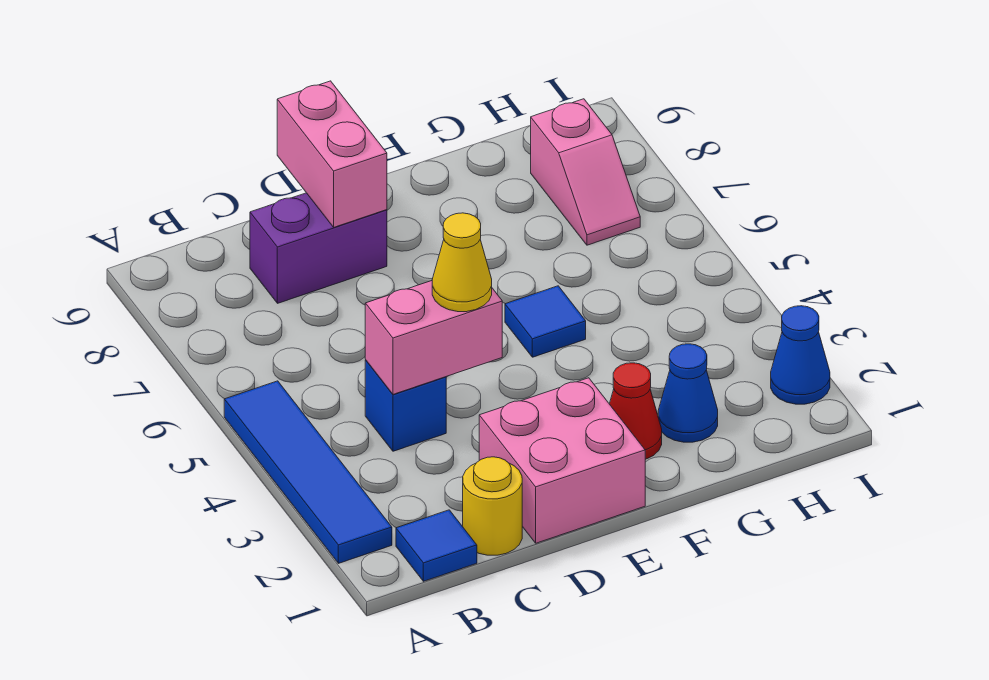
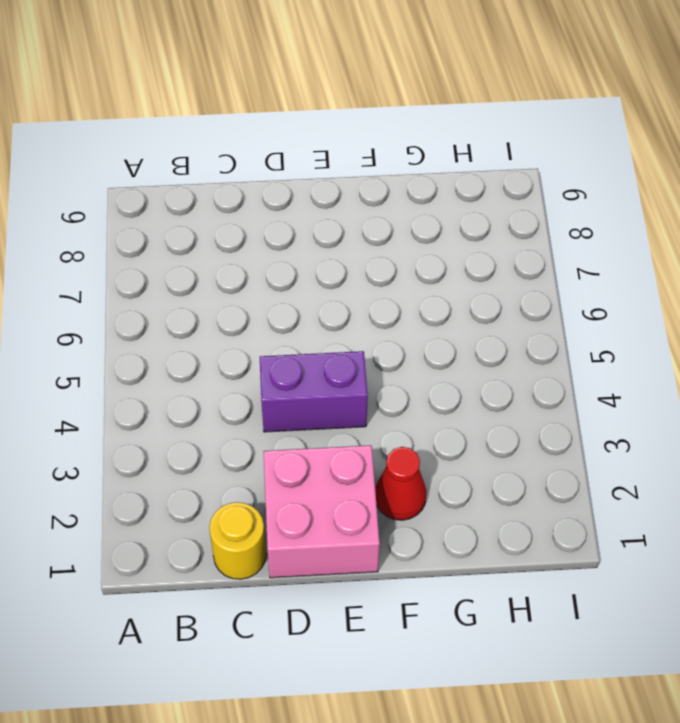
purple 1x2 brick [260,351,368,432] -> purple 1x2 brick moved to [250,193,387,303]
none -> blue 1x4 tile [224,381,392,563]
none -> blue 1x1 tile [396,510,477,581]
none -> blue 1x1 brick [365,360,446,451]

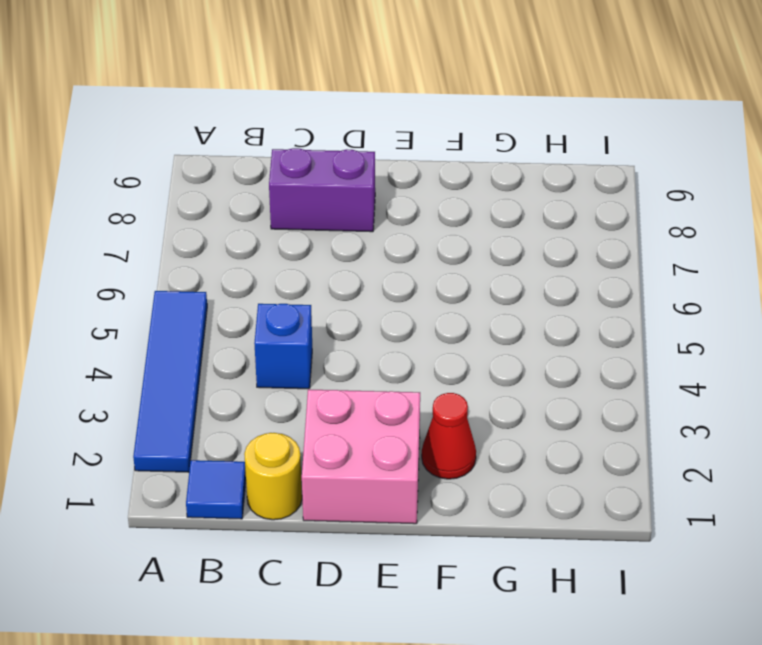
none -> blue 1x1 tile [505,286,586,357]
none -> blue 1x1 cone [658,344,718,442]
none -> pink 1x2 slope [531,99,640,245]

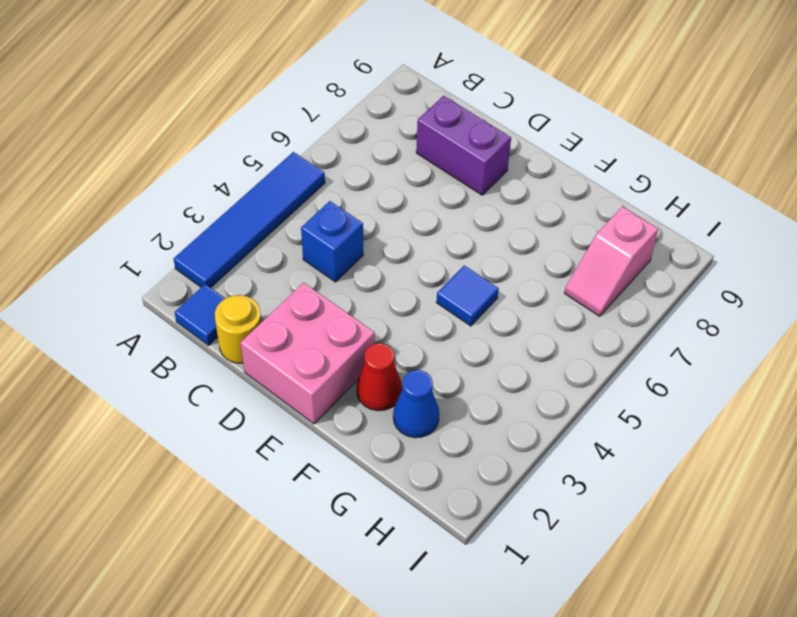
none -> blue 1x1 cone [771,306,830,404]
none -> pink 1x2 brick [365,281,502,394]
none -> pink 1x2 brick [277,81,387,227]

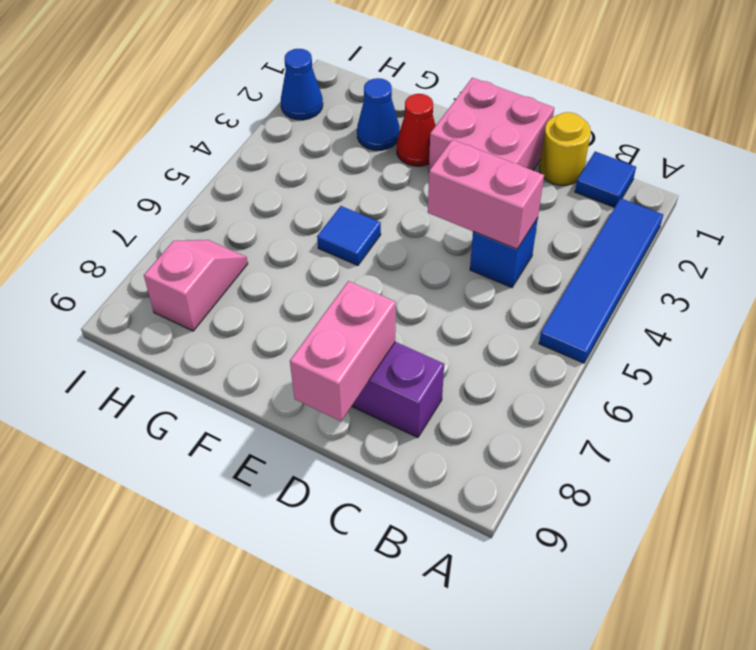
none -> yellow 1x1 cone [432,213,492,312]

